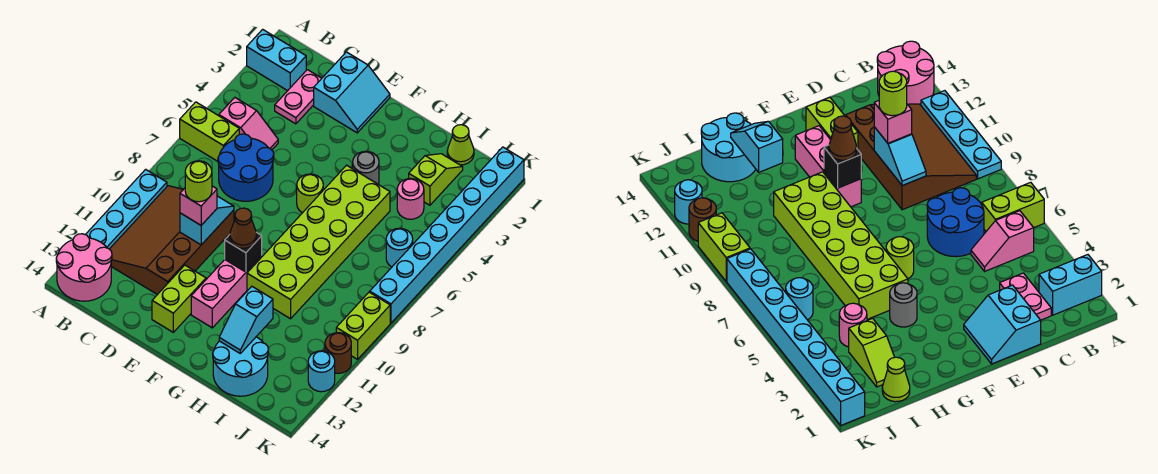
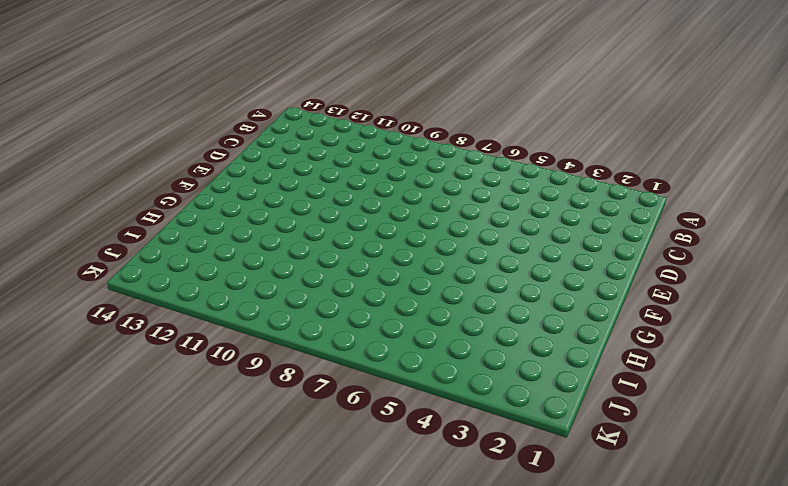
none -> cyan 1x2 brick [247,29,306,91]
none -> lime 1x2 brick [180,102,239,161]
none -> cyan 1x4 plate [85,169,167,249]

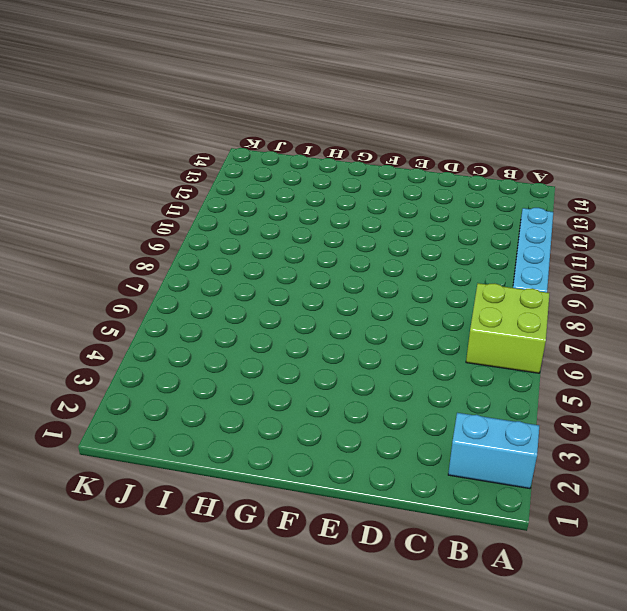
lime 2x2 brick [466,283,549,373] -> lime 1x2 brick [180,102,239,161]
none -> pink 2x2 round brick [56,234,112,301]
none -> pink 1x2 slope [219,98,278,150]
none -> brown 3x4 slope [110,186,234,295]

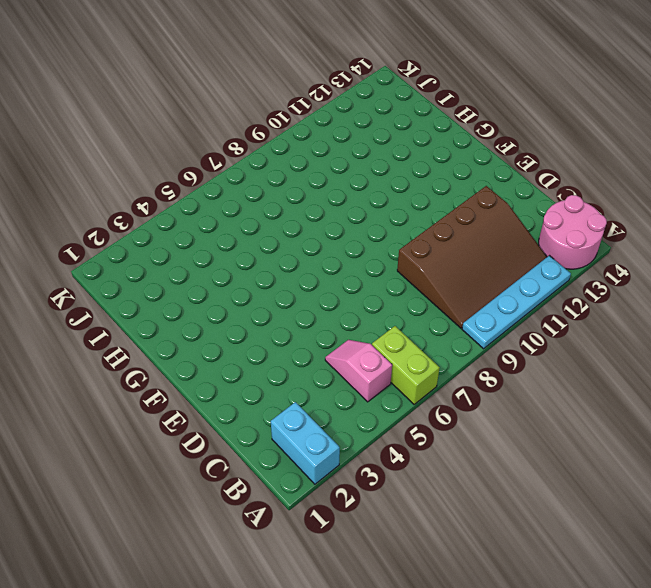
none -> pink 1x2 plate [275,70,322,124]
none -> blue 2x2 round brick [218,134,274,201]
none -> cyan 2x2 slope [314,52,390,133]

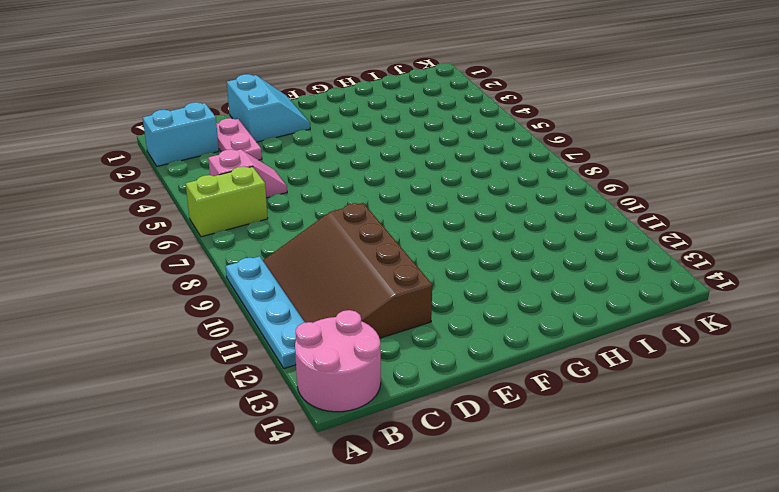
none -> blue 2x2 round brick [218,134,274,201]
none -> lime 1x2 brick [152,265,206,332]
none -> lime 1x1 round brick [297,174,323,213]

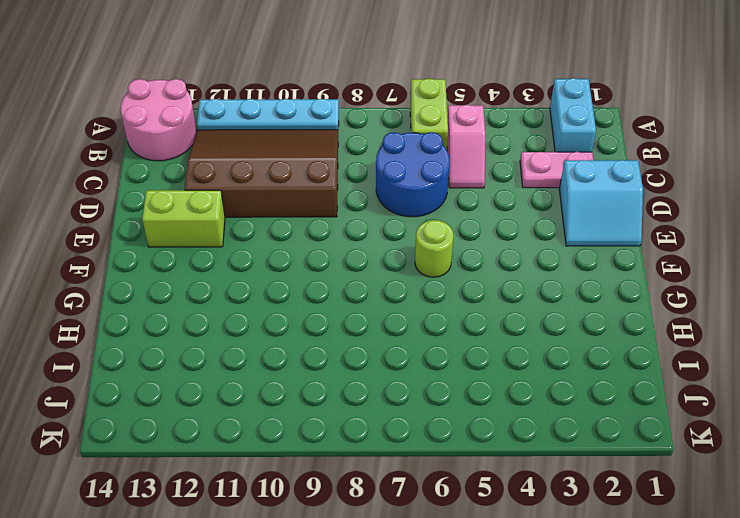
none -> pink 1x3 brick [191,256,262,328]
none -> grey 1x1 round brick [353,151,379,184]
none -> lime 2x6 brick [247,165,390,319]

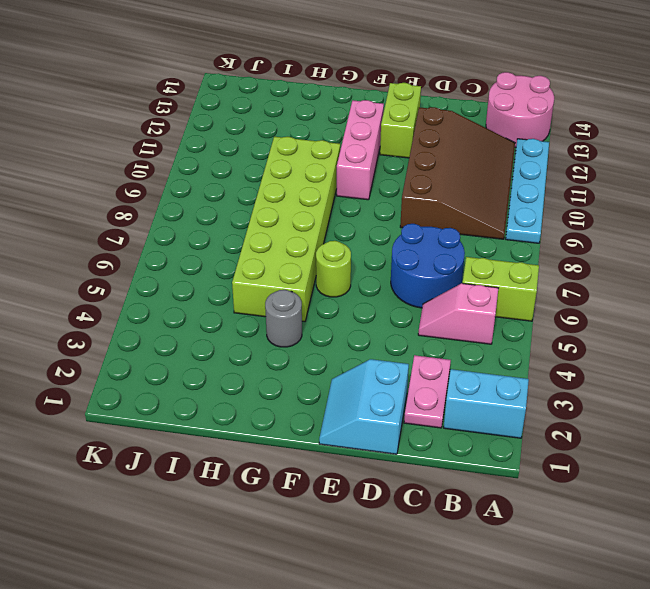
none -> cyan 2x2 round brick [213,337,268,396]
none -> lime 1x1 cone [447,125,474,165]
none -> lime 1x2 slope [409,154,463,205]

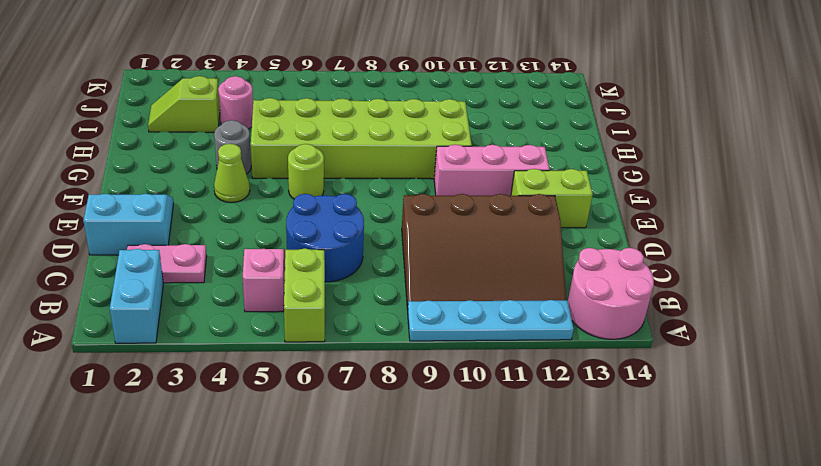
lime 1x1 cone [214,144,250,203] -> lime 1x1 cone moved to [447,125,474,165]
none -> cyan 2x2 round brick [213,337,268,396]
none -> cyan 1x1 round brick [386,228,413,267]
none -> cyan 1x8 brick [370,147,524,323]

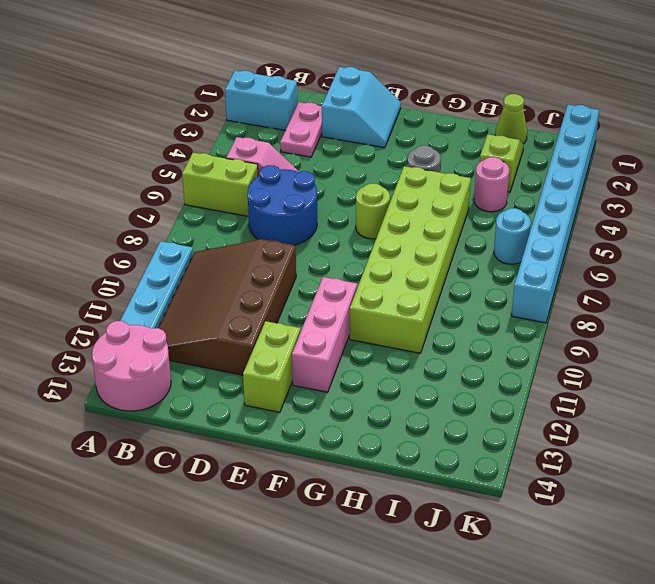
none -> cyan 2x2 round brick [213,337,268,396]
none -> lime 1x2 brick [336,292,390,359]
none -> brown 1x1 round brick [325,333,351,373]

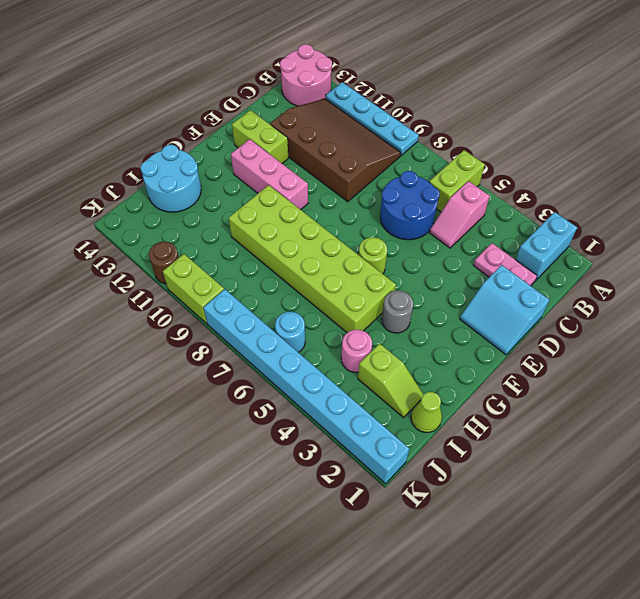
none -> cyan 1x1 round brick [308,351,335,392]
none -> cyan 1x2 slope [180,196,234,245]
none -> black 1x1 brick [225,232,262,272]

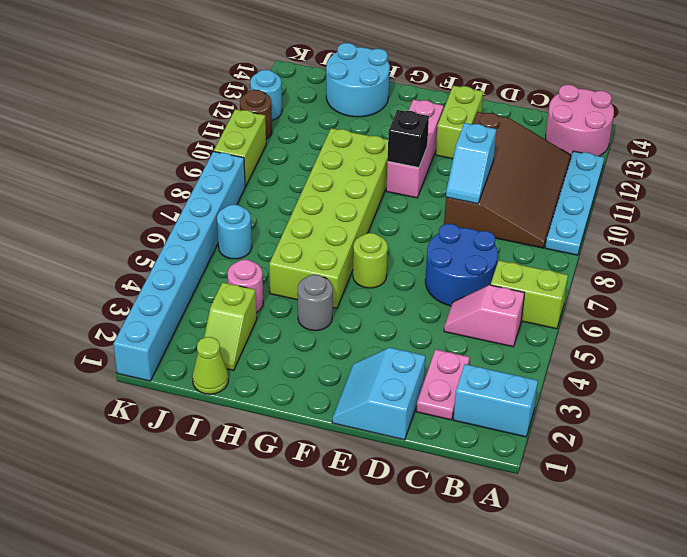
none -> cyan 1x2 slope [219,287,273,353]
none -> pink 1x1 brick [180,186,217,225]
none -> brown 1x1 cone [230,208,257,248]

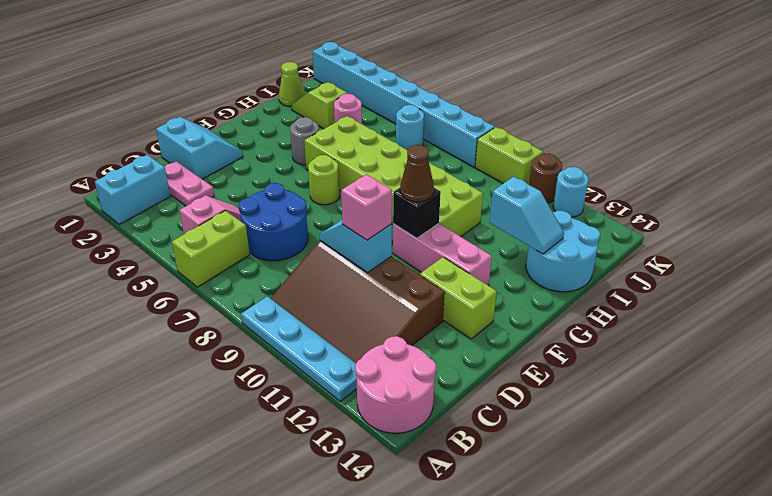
none -> lime 1x1 round brick [185,161,212,202]

